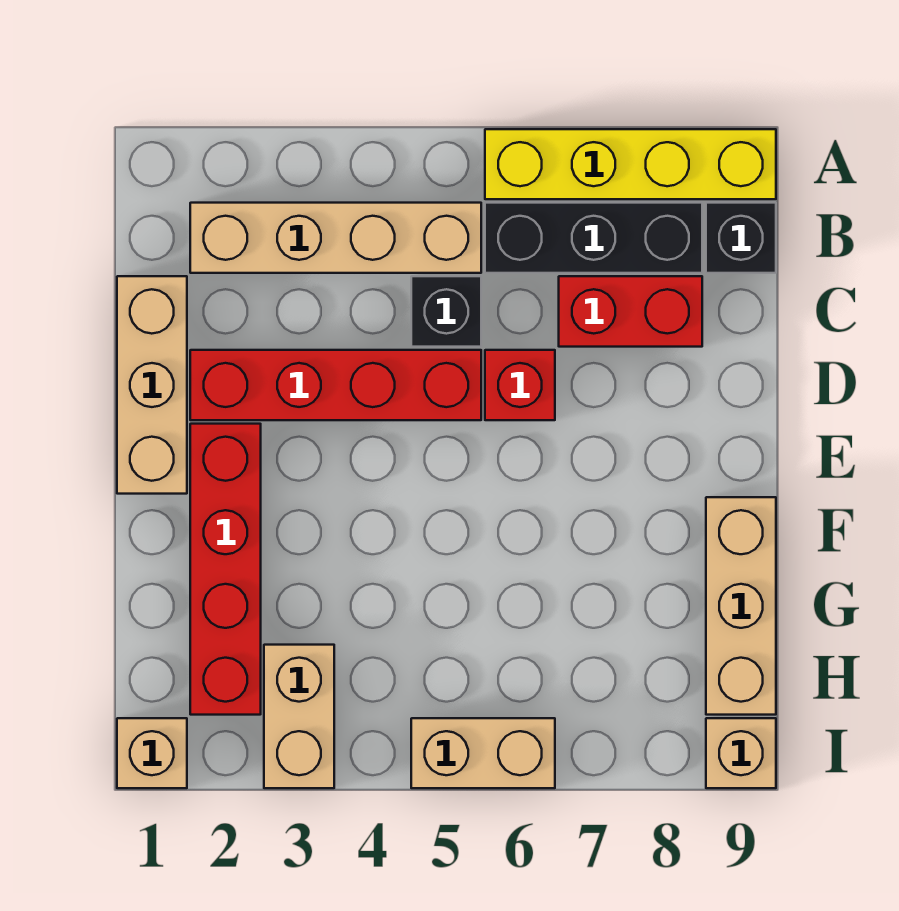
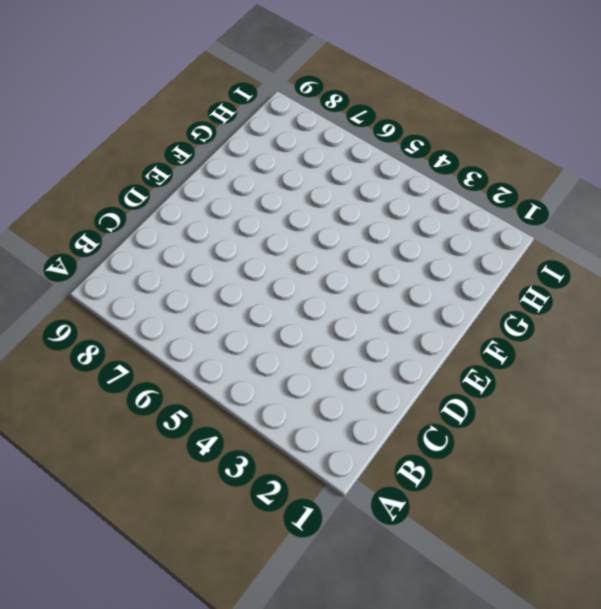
none -> yellow 1x4 brick [485,129,776,199]
none -> tan 1x4 brick [190,203,481,273]
none -> black 1x3 brick [485,203,702,273]

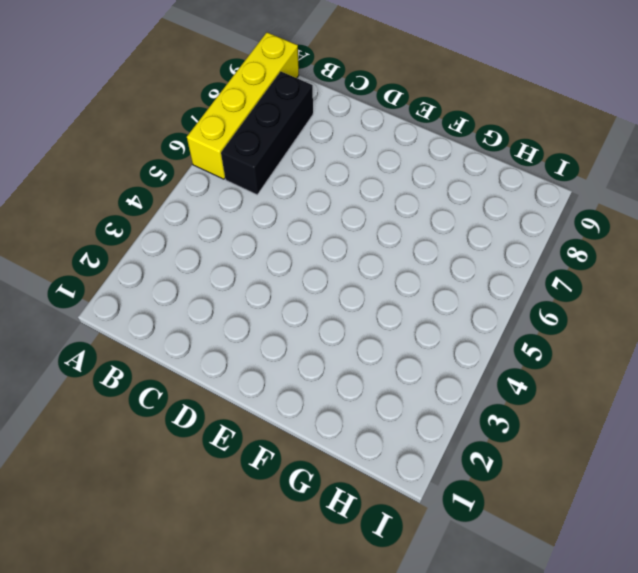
none -> tan 1x4 brick [190,203,481,273]
none -> black 1x1 brick [706,203,776,273]
none -> tan 1x3 brick [117,276,187,494]

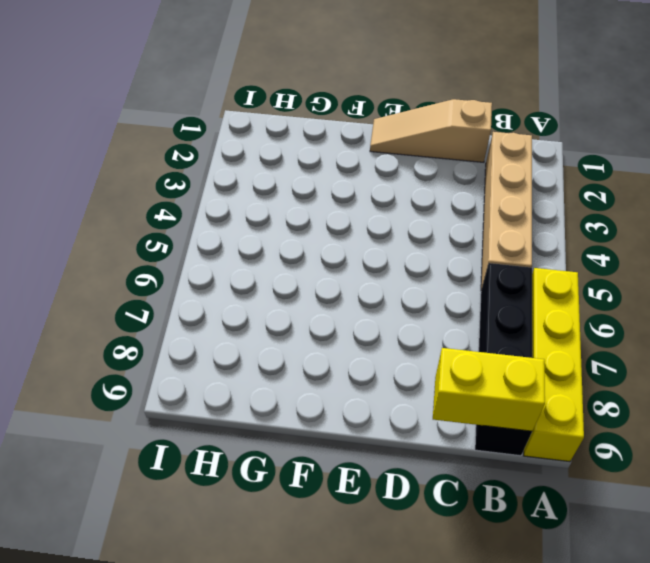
yellow 1x2 brick [433,348,545,431] -> none
tan 1x3 slope [370,99,492,162] -> tan 1x3 brick [117,276,187,494]
none -> black 1x1 brick [411,276,481,347]
none -> red 1x2 brick [559,276,702,347]
none -> red 1x4 brick [190,350,481,420]

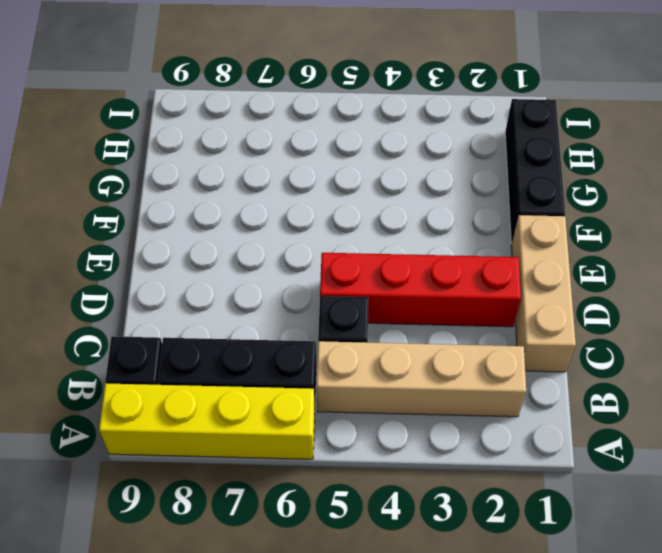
black 1x3 brick [505,99,565,244] -> none
none -> red 1x2 brick [559,276,702,347]
none -> red 1x1 brick [485,350,555,420]
none -> red 1x4 brick [190,424,261,715]

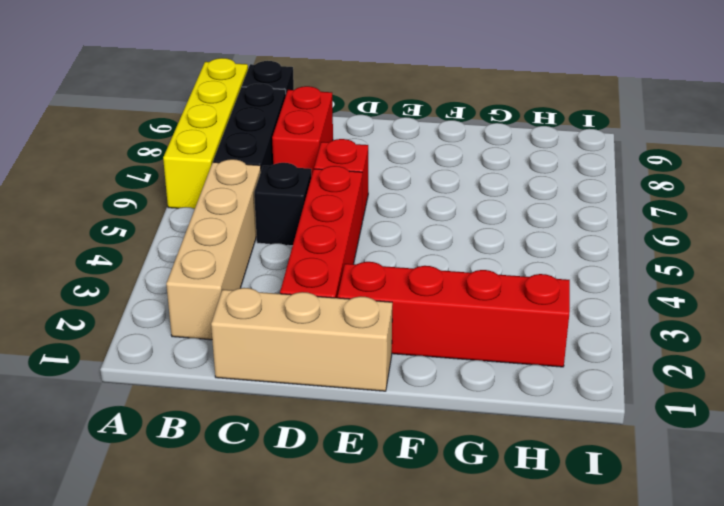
none -> tan 1x3 brick [706,497,776,715]
none -> tan 1x2 brick [264,645,334,788]
none -> tan 1x1 brick [117,718,187,788]

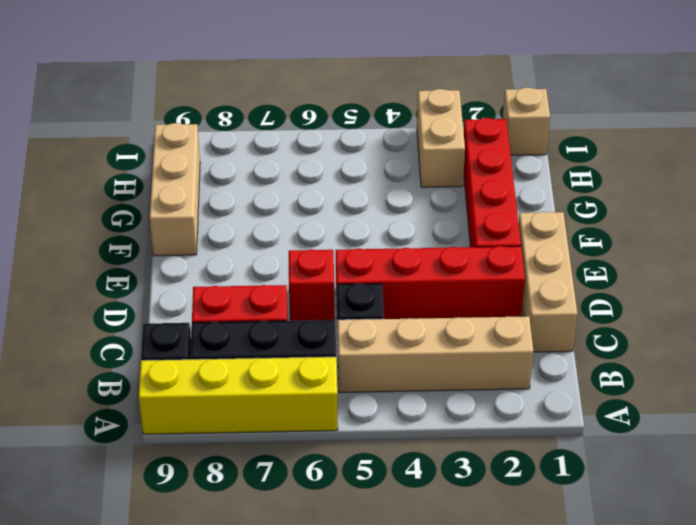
none -> tan 1x2 brick [411,718,555,788]
none -> tan 1x1 brick [706,718,776,788]

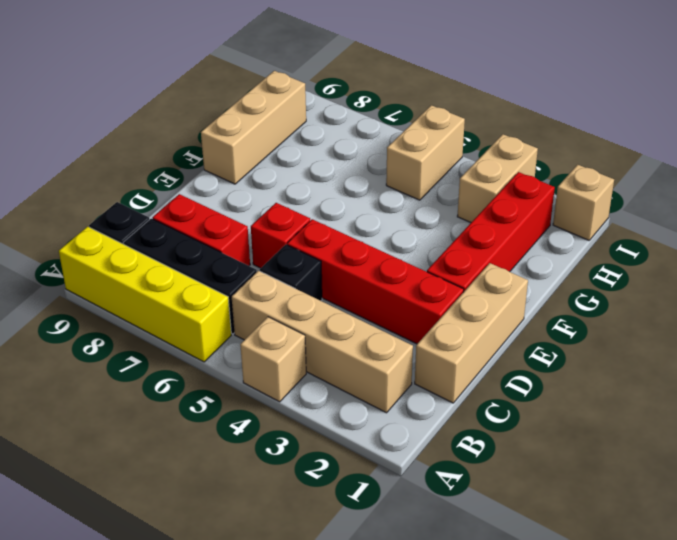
tan 1x1 brick [240,317,306,402] -> tan 1x1 brick moved to [706,718,776,788]
tan 1x2 brick [386,105,465,200] -> tan 1x2 brick turned to [411,718,555,788]

